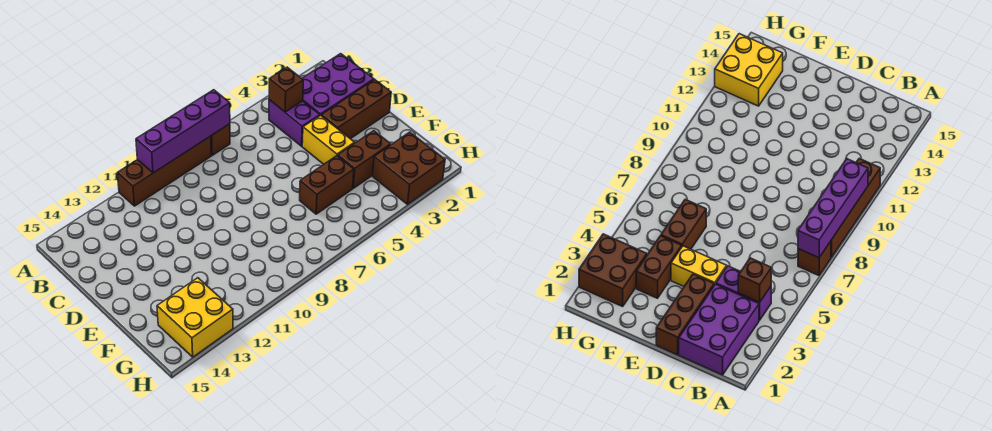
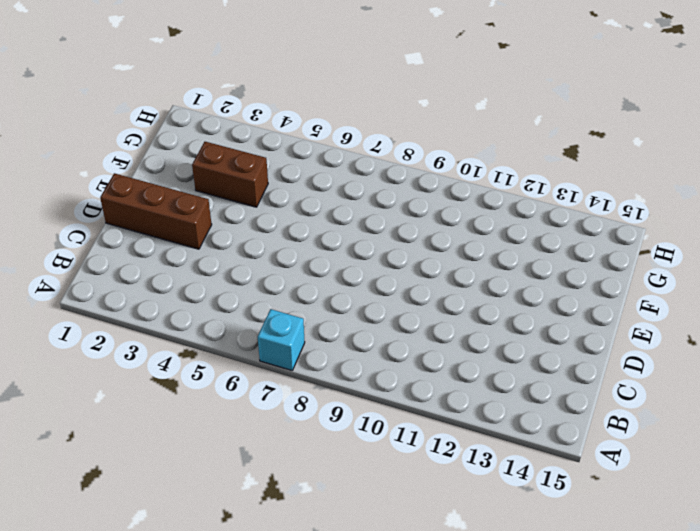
cyan 1x1 brick [258,309,305,370] -> brown 1x1 brick [211,124,230,155]
none -> brown 1x4 brick [118,136,211,206]
none -> purple 2x3 brick [302,54,374,115]
none -> purple 1x2 brick [269,100,320,146]

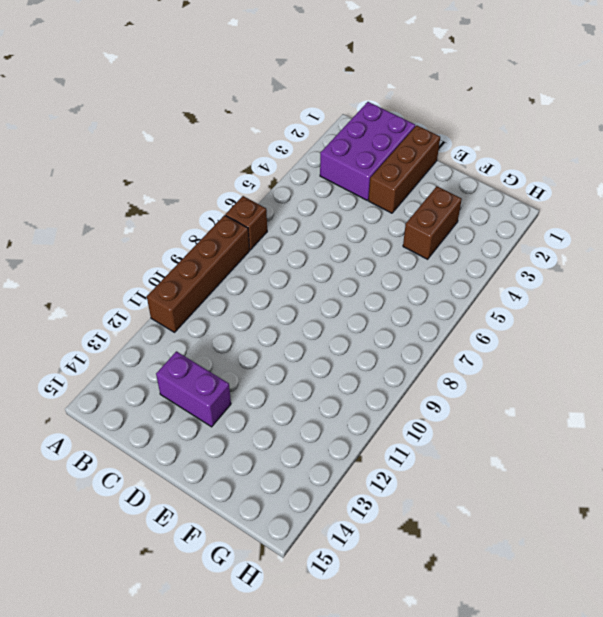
purple 1x2 brick [156,351,231,427] -> purple 1x2 brick moved to [269,100,320,146]
none -> yellow 1x2 brick [302,115,355,164]
none -> brown 1x2 brick [300,156,354,214]
none -> brown 2x2 brick [373,132,445,204]

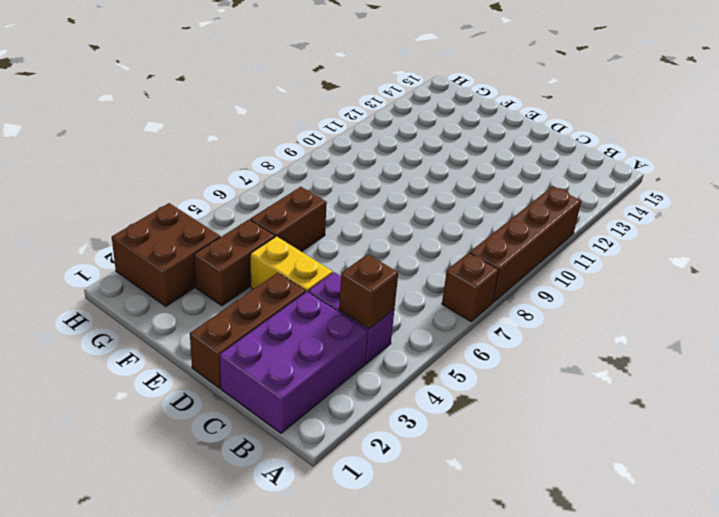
none -> yellow 2x2 brick [157,278,233,357]
none -> purple 1x4 brick [136,90,230,173]

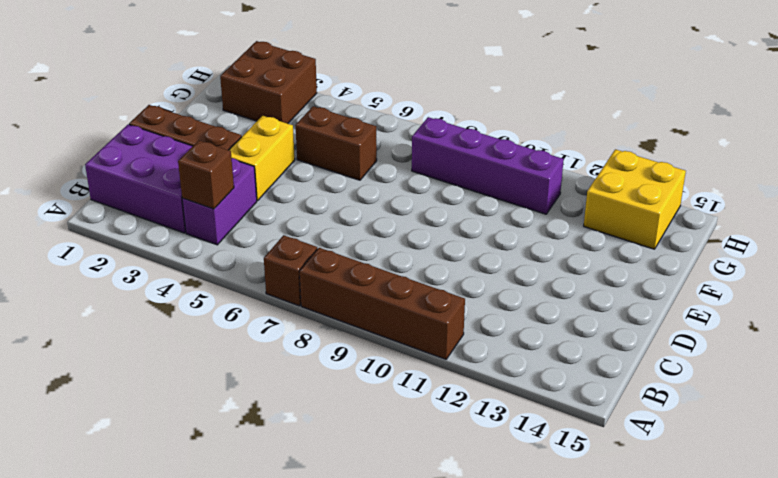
purple 1x4 brick [412,117,564,214] -> purple 1x4 brick moved to [136,90,230,173]
none -> brown 1x2 brick [338,131,391,188]

